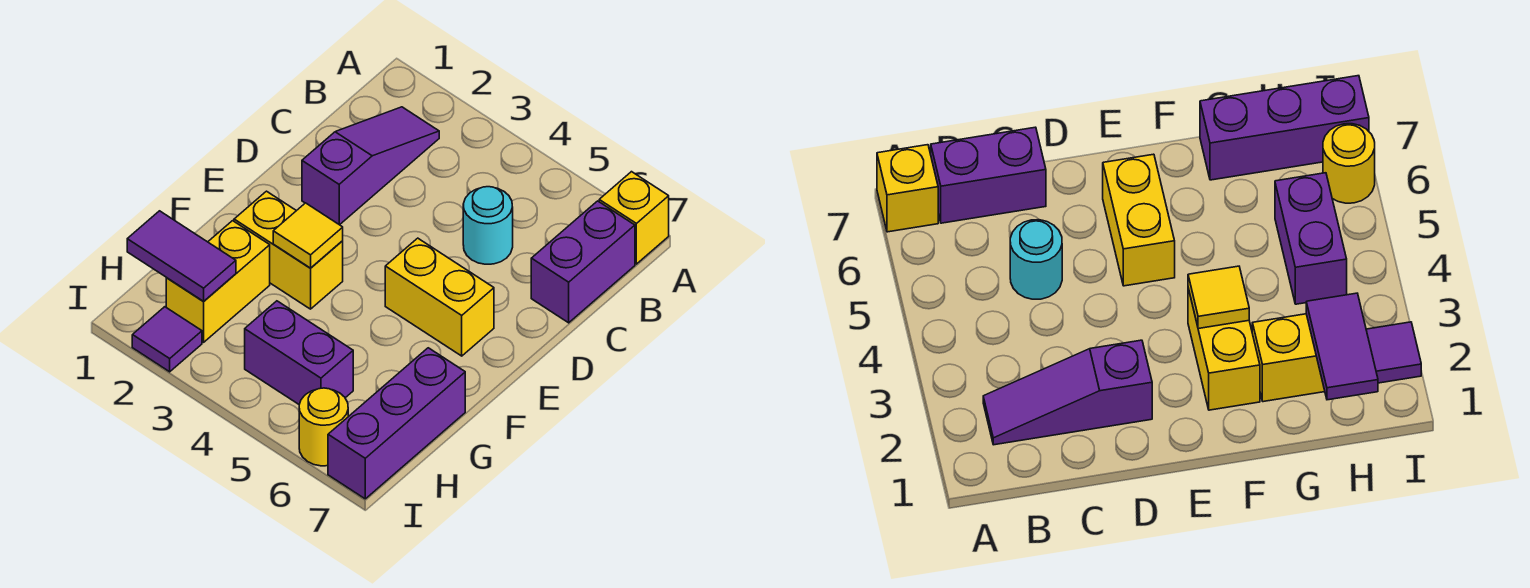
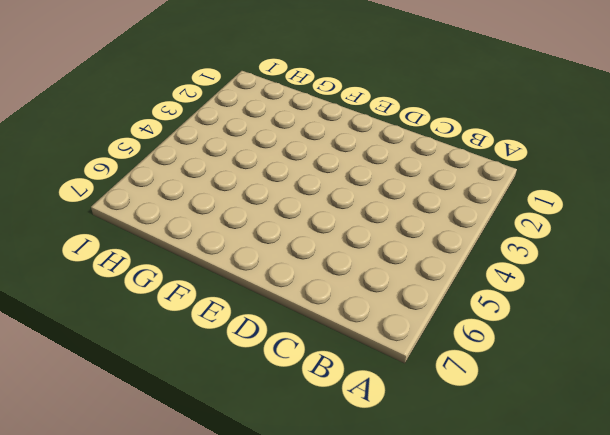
none -> yellow 1x1 brick [599,172,669,264]
none -> purple 1x3 slope [302,107,439,225]
none -> purple 1x2 brick [531,201,635,323]

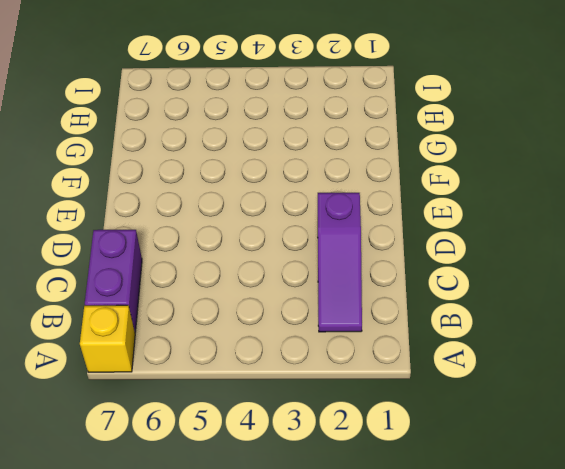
none -> cyan 1x1 round brick [463,187,513,264]
none -> yellow 1x2 brick [385,238,494,356]
none -> yellow 1x2 brick [234,191,343,309]

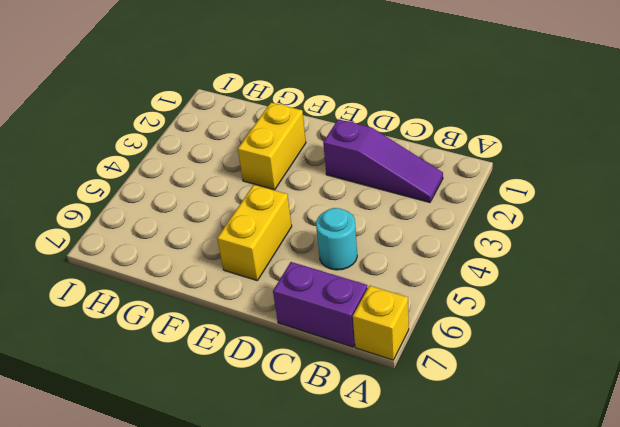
none -> yellow 1x2 brick [166,221,270,342]
none -> purple 1x3 brick [328,348,465,499]
none -> purple 1x2 brick [245,301,353,404]

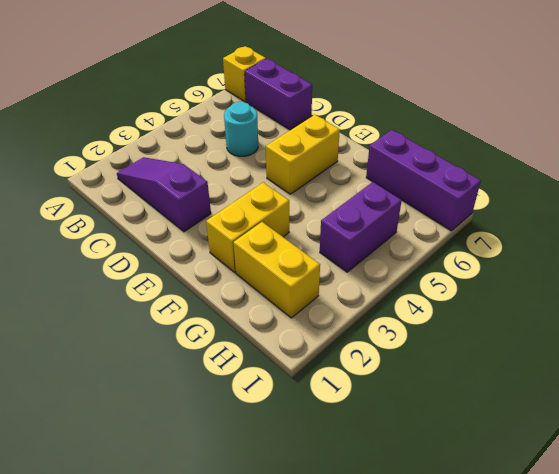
none -> purple 1x1 tile [132,307,202,372]
none -> yellow 1x1 round brick [299,388,348,466]
none -> yellow 1x1 tile [273,203,343,268]

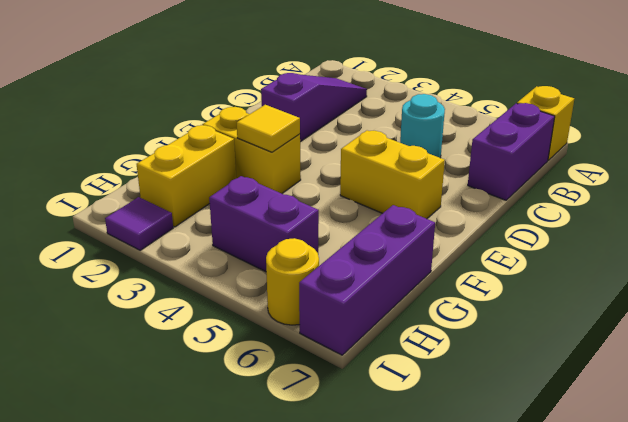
none -> purple 1x2 tile [127,211,236,301]

